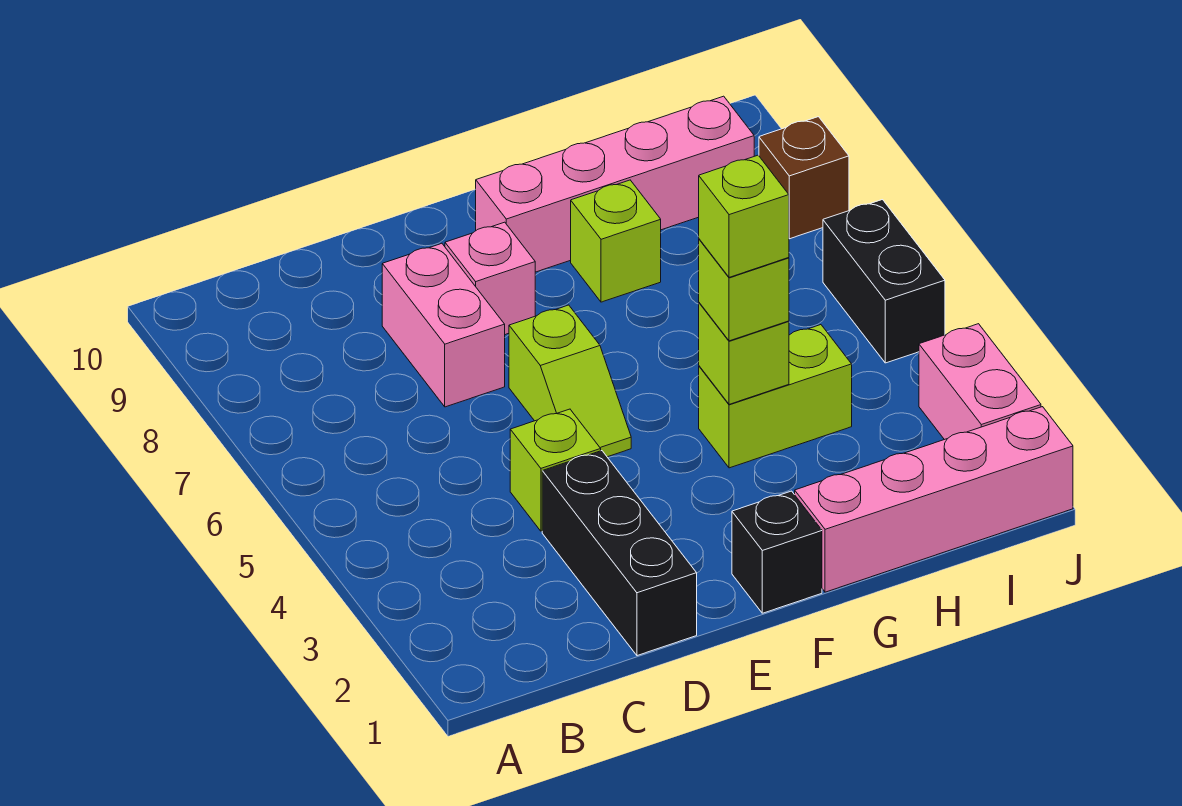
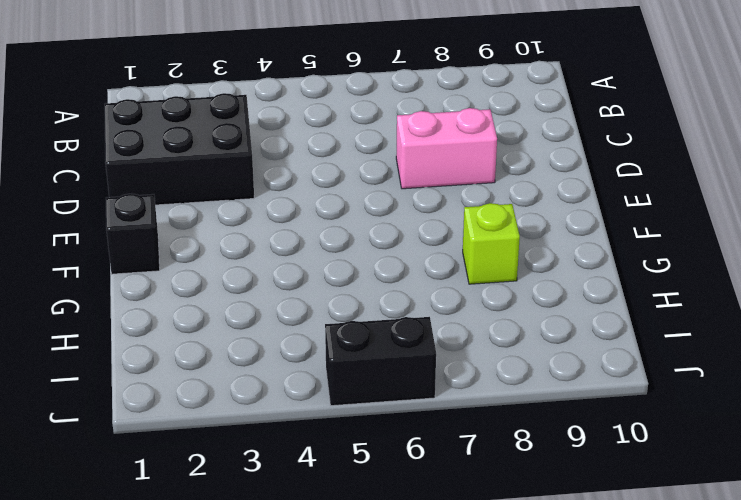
black 2x3 brick [105,93,254,205] -> black 1x3 brick [542,451,697,656]
none -> lime 1x1 brick [510,409,601,531]
none -> lime 1x2 slope [509,305,631,457]
none -> pink 1x1 brick [445,222,535,335]

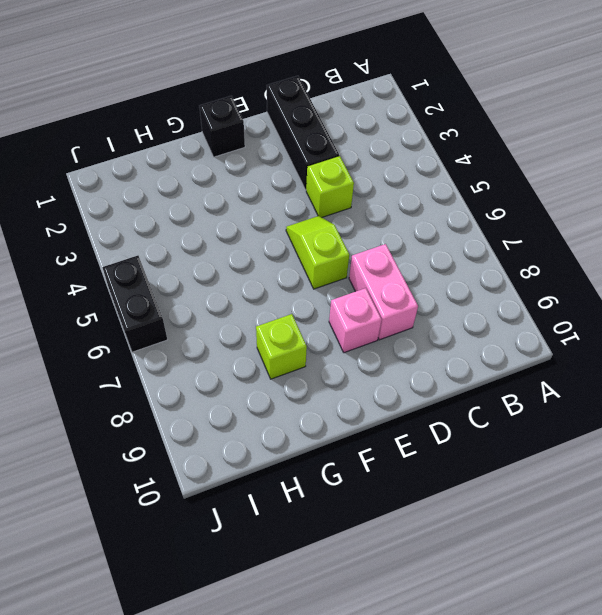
none -> pink 1x4 brick [475,96,754,272]
none -> pink 1x4 brick [795,407,1073,592]
none -> lime 1x2 brick [699,325,852,468]

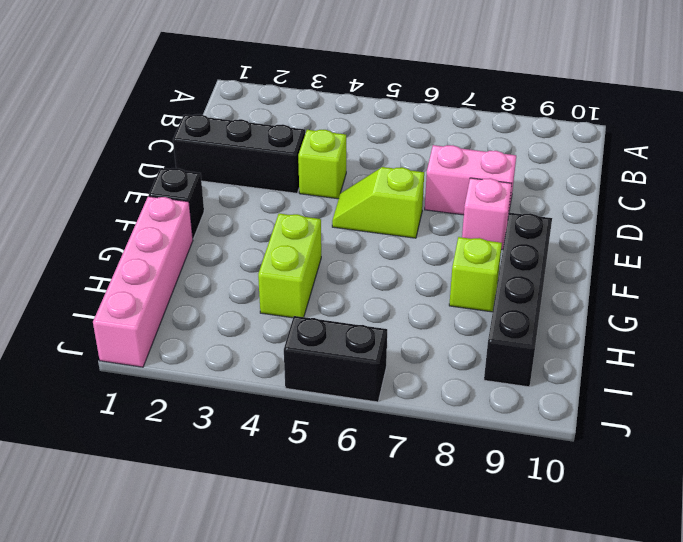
black 1x4 brick [484,213,552,387] -> pink 1x4 brick [475,96,754,272]
none -> pink 1x2 brick [919,324,1041,440]
none -> brown 1x1 brick [759,117,849,239]
none -> lime 1x1 brick [699,303,789,404]

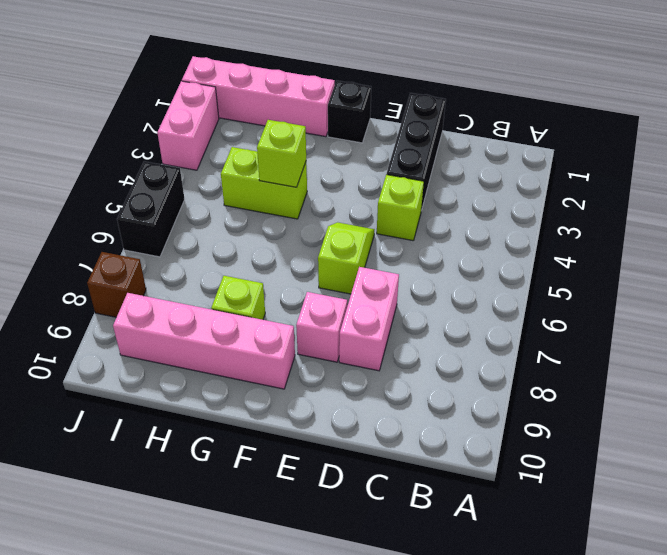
none -> lime 1x1 brick [699,239,789,341]
none -> lime 1x1 brick [699,155,789,277]

